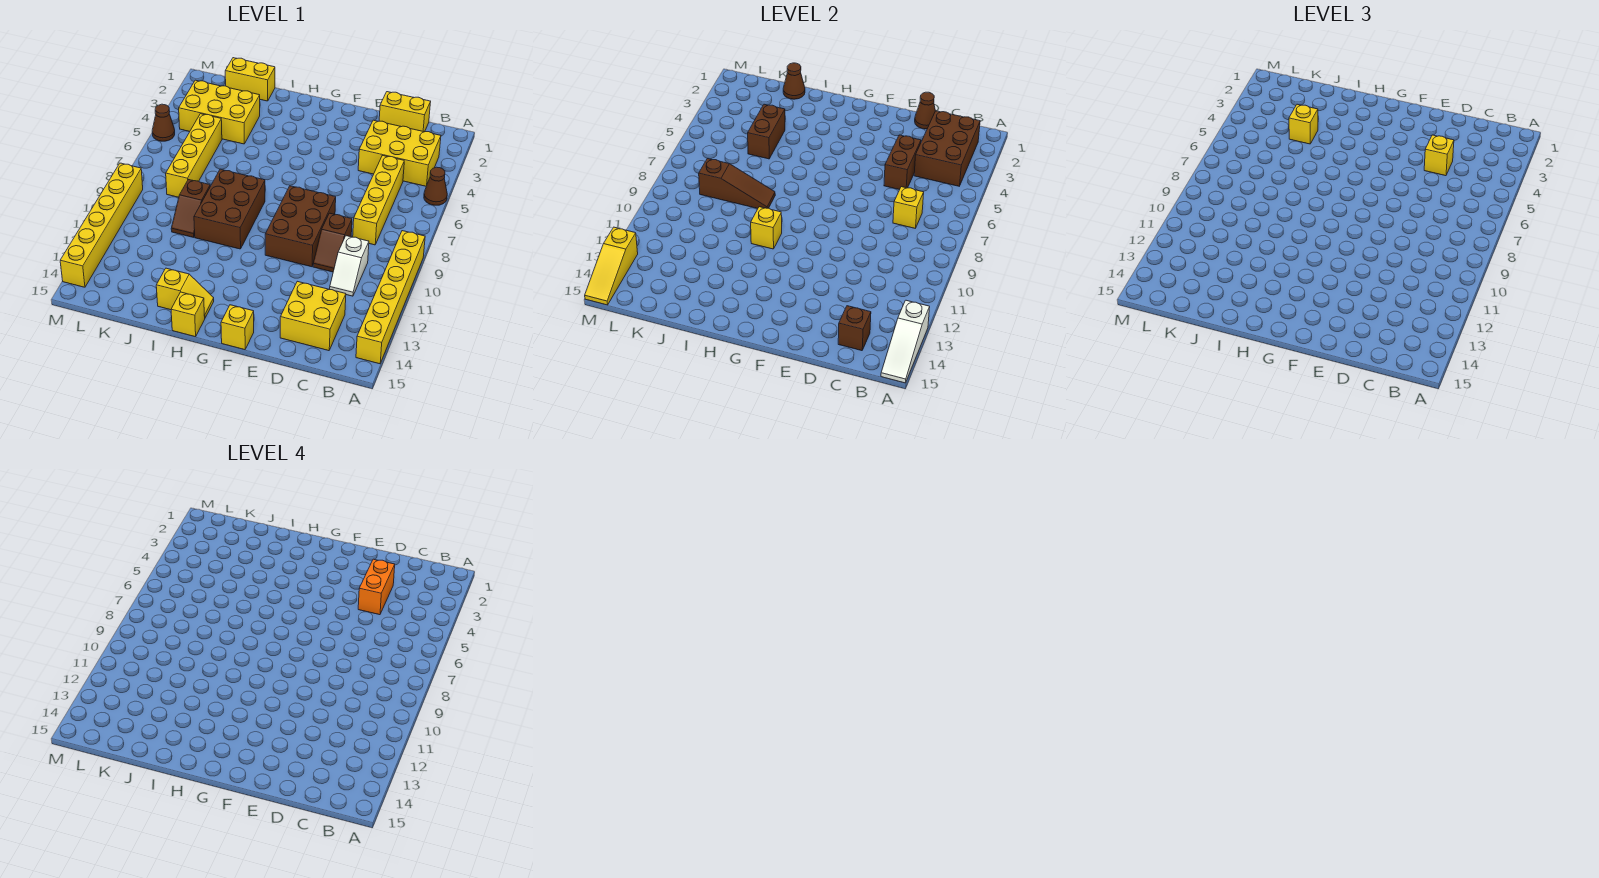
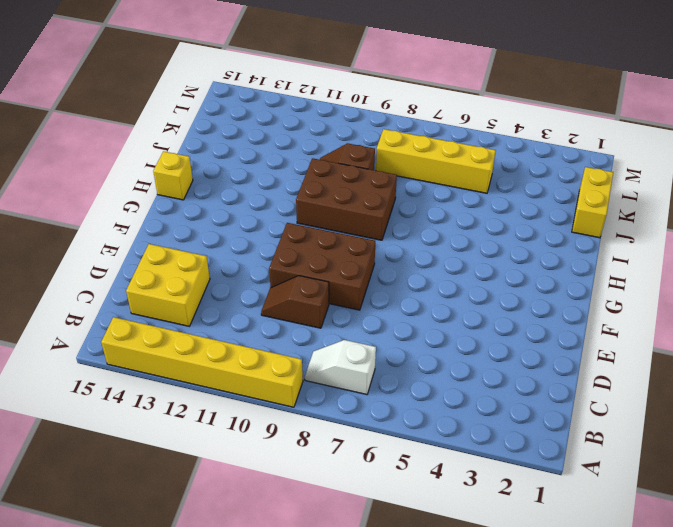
white 1x2 slope [305,340,376,395] -> white 1x2 slope moved to [330,236,369,296]
none -> brown 1x1 cone [424,167,447,205]
none -> yellow 2x3 brick [358,120,441,186]
none -> yellow 1x2 brick [379,92,431,132]
none -> yellow 1x4 brick [353,155,404,245]

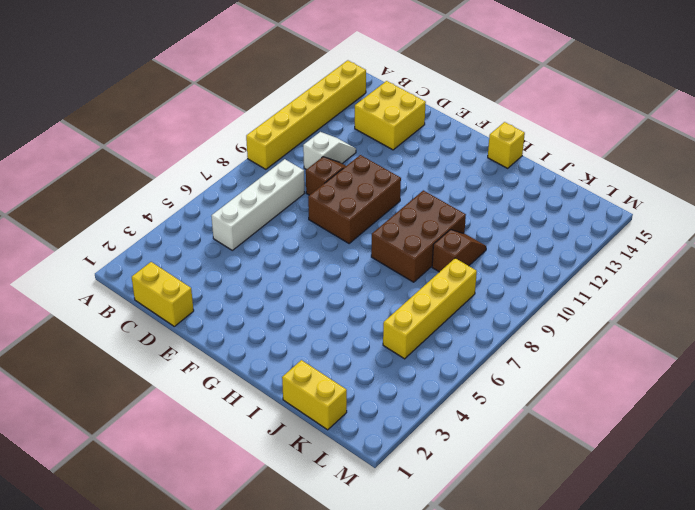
white 1x4 brick [212,159,305,250] -> yellow 1x4 brick [353,155,404,245]
none -> brown 1x1 cone [424,167,447,205]
none -> yellow 2x3 brick [358,120,441,186]
none -> yellow 1x1 brick [221,305,254,350]
none -> yellow 1x2 slope [156,268,214,318]

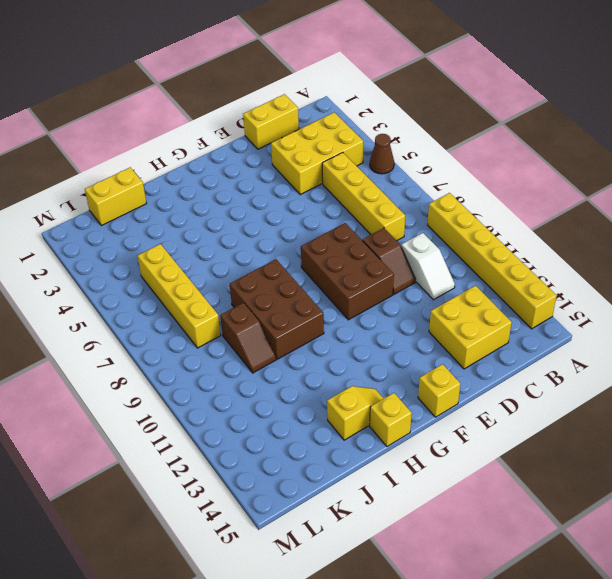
none -> yellow 2x3 brick [179,80,260,144]
none -> brown 1x1 cone [152,104,175,141]
none -> yellow 1x6 brick [60,163,143,287]
none -> white 1x3 slope [881,300,930,383]

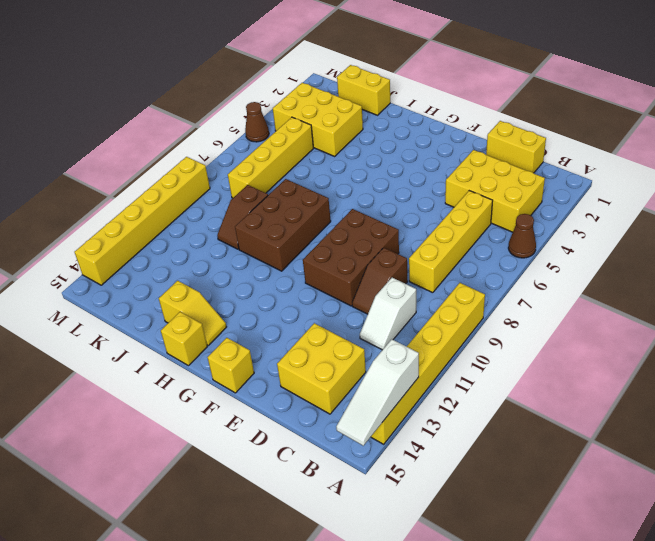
none -> brown 2x3 brick [914,111,980,186]
none -> yellow 1x1 brick [893,187,924,228]
none -> brown 1x1 brick [838,306,871,351]
none -> brown 1x1 cone [915,92,935,129]

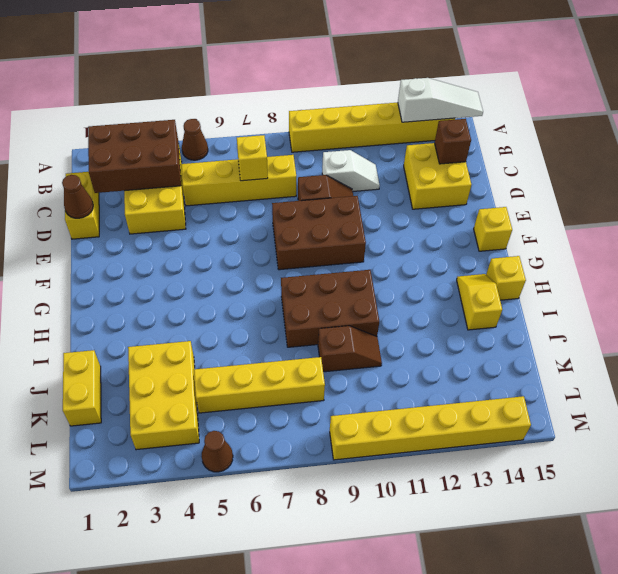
none -> brown 1x2 brick [884,135,921,190]
none -> yellow 1x1 brick [751,207,782,249]
none -> brown 1x3 slope [699,158,775,208]
none -> brown 1x1 cone [783,63,805,99]

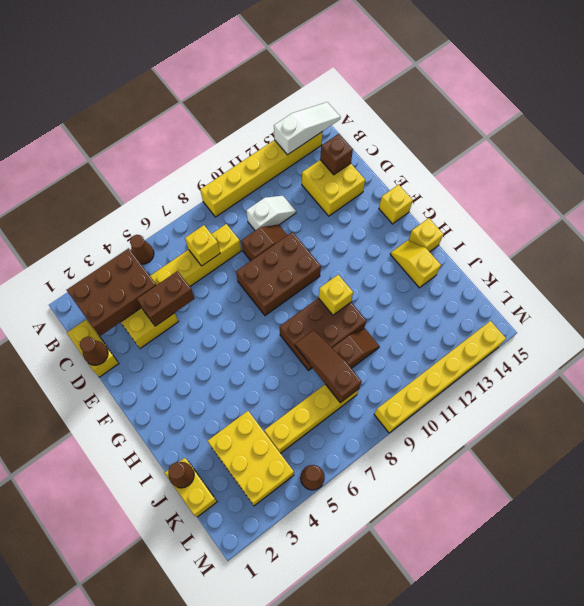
none -> brown 1x2 brick [748,104,785,159]
none -> yellow 1x3 slope [585,227,638,305]
none -> yellow 1x1 brick [1424,135,1454,176]
none -> yellow 1x1 brick [1289,104,1318,144]

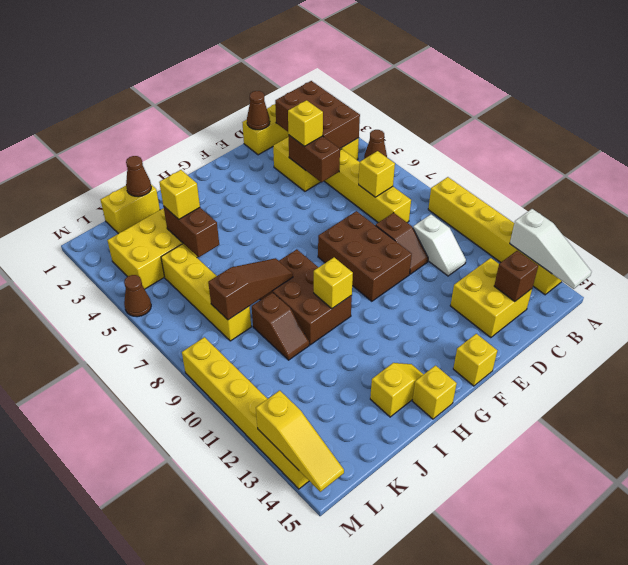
none -> orange 1x2 brick [358,559,395,615]

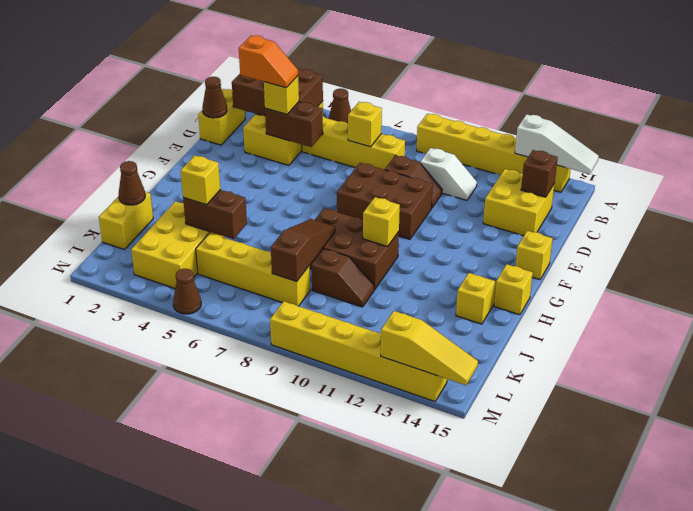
orange 1x2 slope [239,35,298,88] -> orange 1x2 brick [358,559,395,615]

